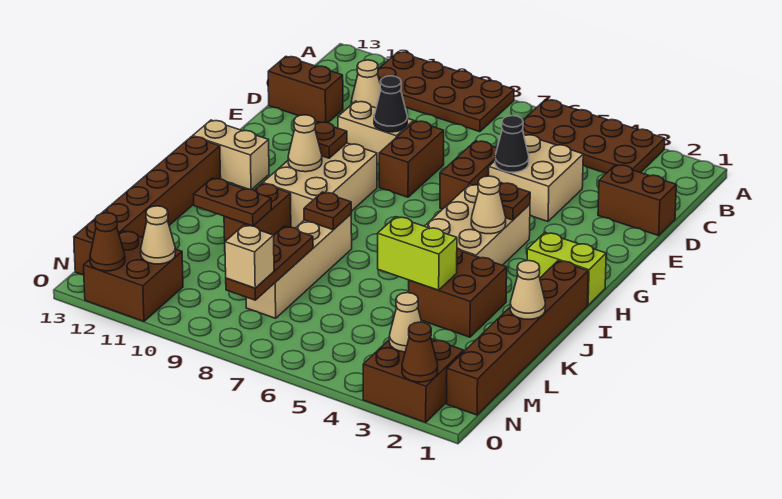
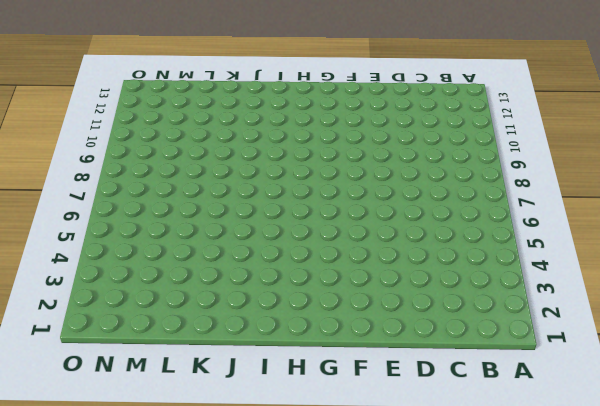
none -> brown 2x4 plate [523,100,665,173]
none -> brown 2x4 plate [378,52,514,132]
none -> tan 1x1 cone [351,60,381,108]
none -> brown 1x2 brick [598,165,676,236]

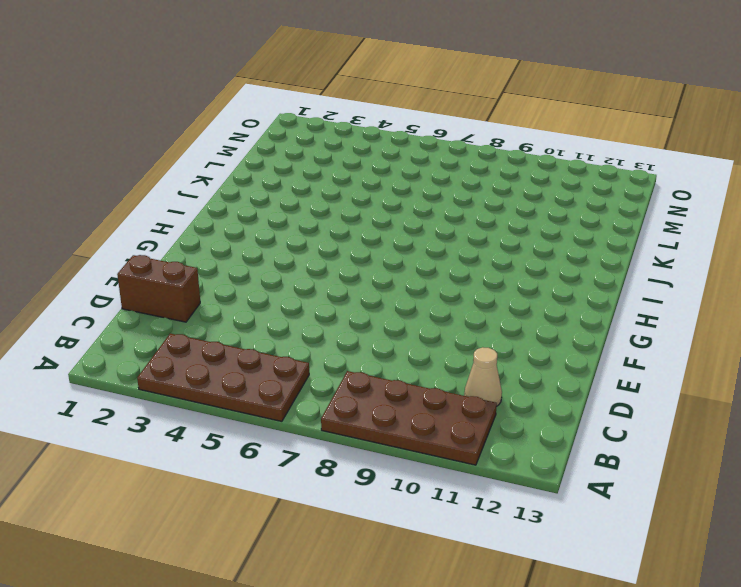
none -> tan 2x2 brick [489,135,583,221]
none -> brown 1x2 brick [268,57,343,123]
none -> brown 1x2 brick [440,141,497,209]
none -> brown 1x2 brick [379,121,444,197]

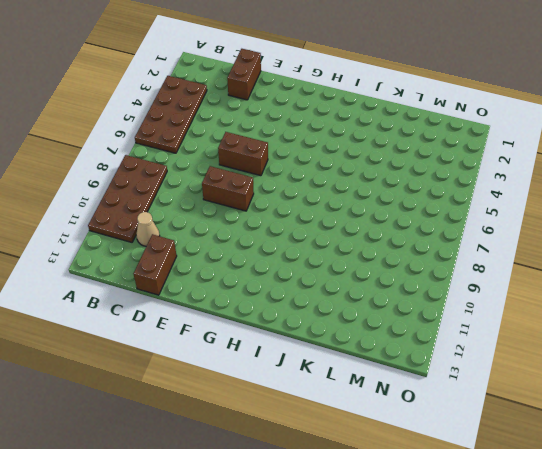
none -> tan 2x2 brick [489,135,583,221]
none -> tan 1x2 brick [338,101,414,164]
none -> tan 2x3 brick [425,184,530,265]
none -> tan 2x3 brick [263,143,377,228]

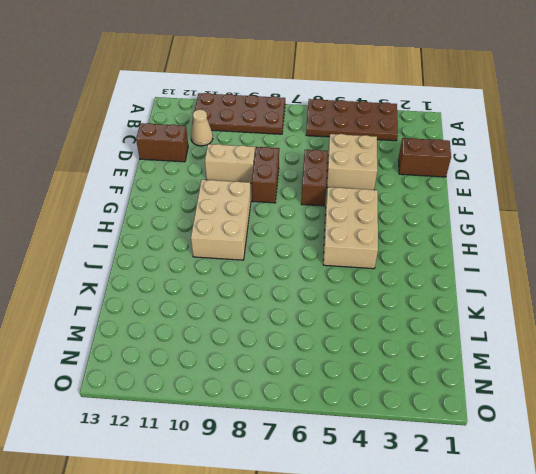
none -> lime 1x2 brick [527,233,606,305]
none -> tan 1x2 brick [193,120,269,190]
none -> brown 1x6 brick [447,261,588,415]
none -> brown 1x6 brick [74,137,221,275]

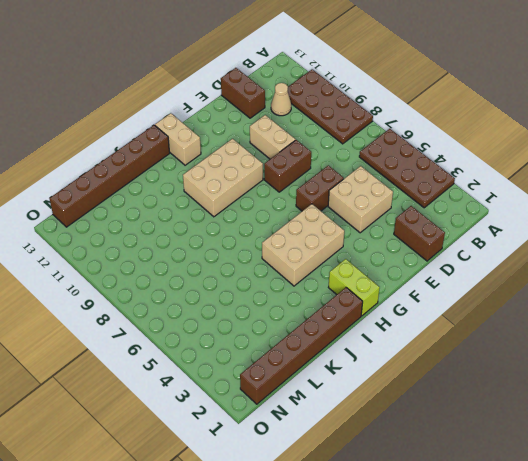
none -> brown 2x2 brick [409,248,507,337]
none -> tan 1x4 brick [246,214,352,318]
none -> brown 1x2 brick [224,183,291,241]
none -> brown 2x2 brick [363,339,464,422]

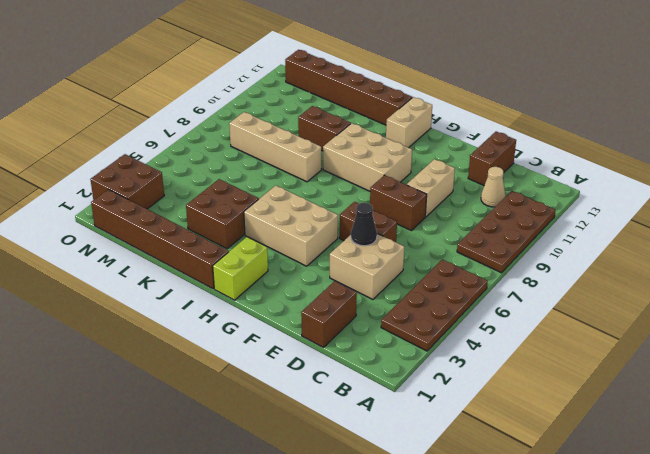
none -> brown 2x2 brick [84,231,183,321]
none -> black 1x1 cone [374,76,407,132]
none -> brown 1x1 plate [499,183,530,220]
none -> brown 1x1 plate [315,122,347,158]

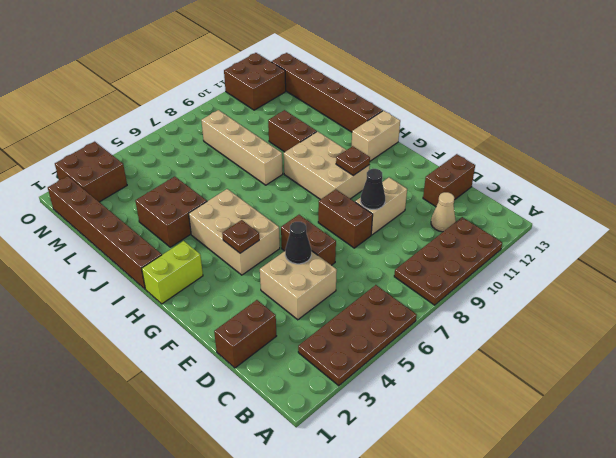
none -> tan 1x1 cone [471,176,506,234]
none -> tan 1x1 cone [288,115,322,172]
none -> brown 1x1 plate [304,192,351,230]
none -> tan 1x1 cone [510,261,545,319]

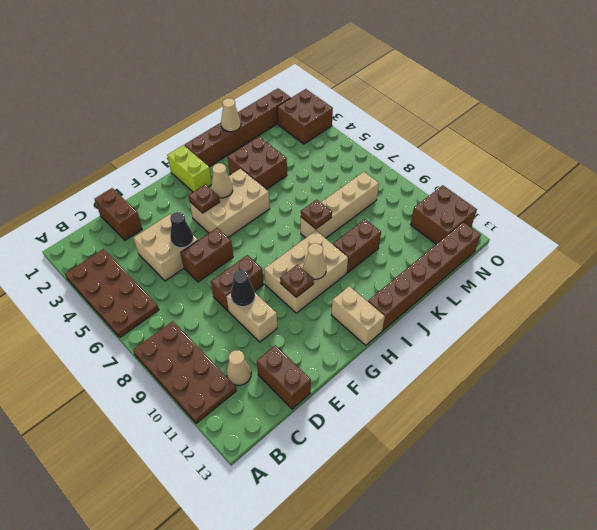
none -> lime 1x2 brick [377,217,457,290]
none -> brown 1x2 plate [194,178,271,226]
none -> brown 1x3 plate [226,227,313,300]
none -> tan 1x1 cone [389,293,421,352]

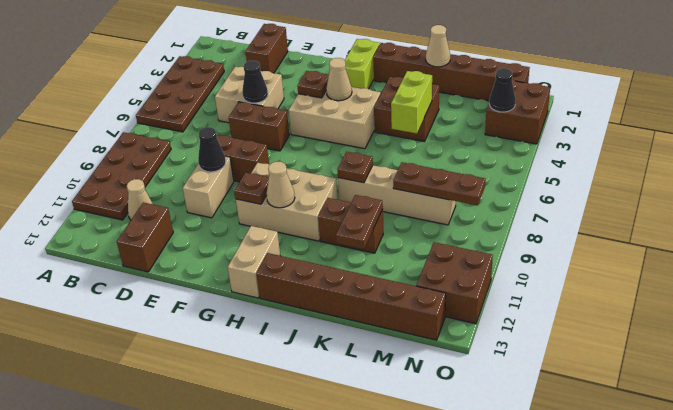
black 1x1 cone [489,68,516,112] -> tan 1x1 cone [389,293,421,352]
none -> tan 1x1 cone [141,206,175,264]
none -> brown 1x1 cone [402,322,438,382]
none -> brown 1x1 cone [90,213,125,271]
none -> tan 1x1 brick [225,225,274,288]

